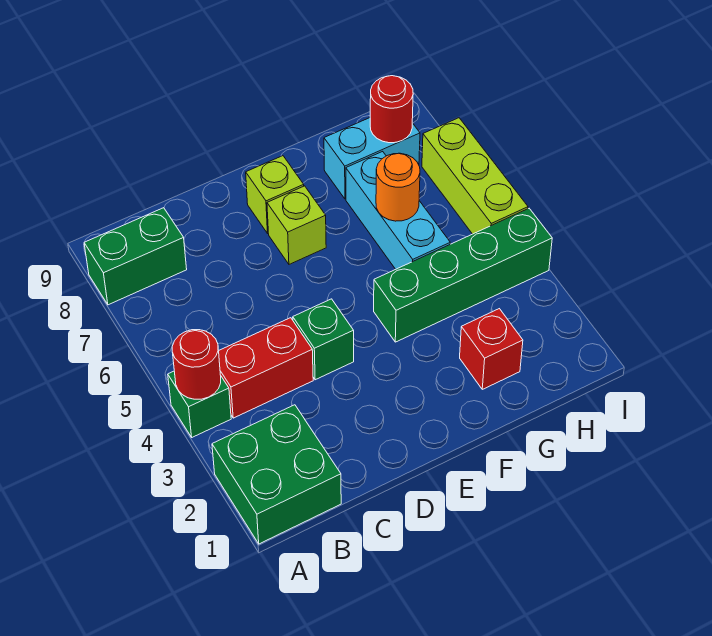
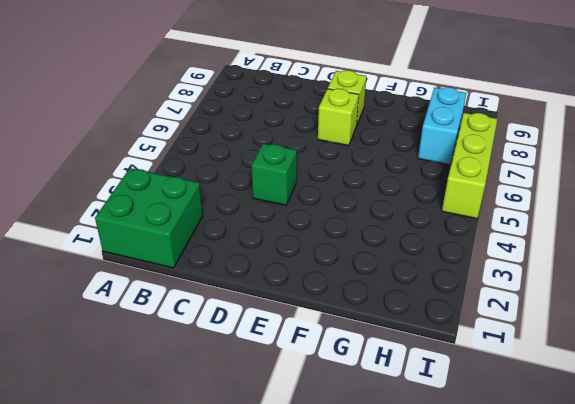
cyan 1x2 brick [418,87,466,165] -> cyan 1x2 brick turned to [324,118,420,199]
none -> green 1x1 brick [168,371,231,437]
none -> green 1x2 brick [84,208,187,305]
none -> red 1x2 brick [219,318,313,418]

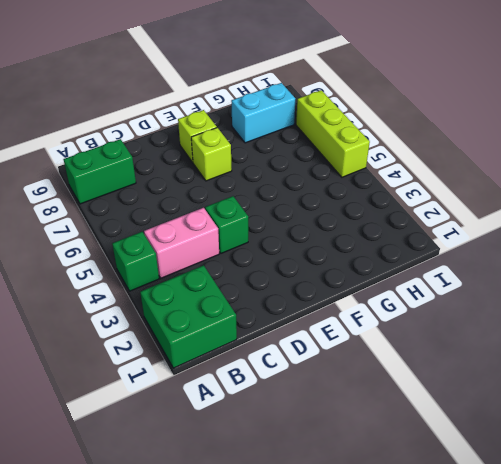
pink 1x2 brick [144,208,219,278] -> red 1x2 brick [219,318,313,418]
none -> green 1x4 brick [374,209,552,342]
none -> red 1x1 brick [460,309,523,389]
none -> cyan 1x3 brick [346,151,450,269]

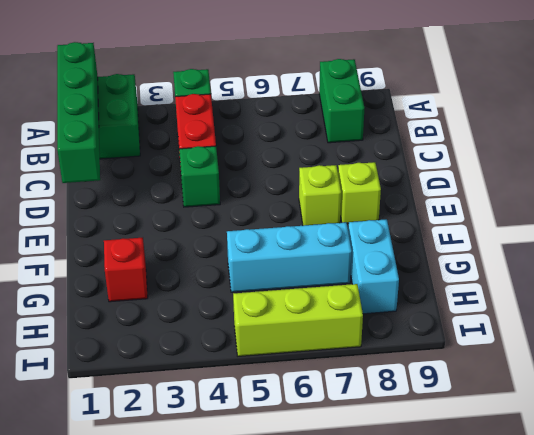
green 1x4 brick [57,42,100,183] -> green 1x4 brick moved to [374,209,552,342]
none -> red 1x1 round brick [172,330,221,399]
none -> orange 1x1 round brick [376,153,420,221]
none -> red 1x1 round brick [370,76,413,143]

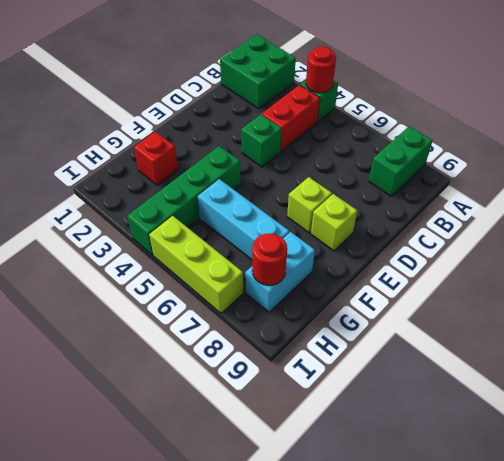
none -> orange 1x1 round brick [376,153,420,221]

